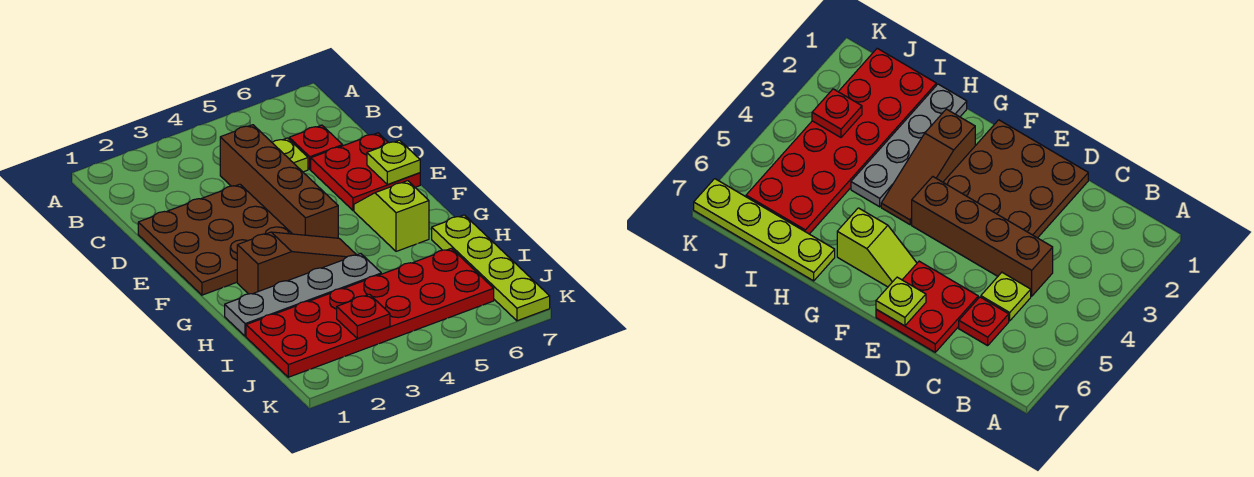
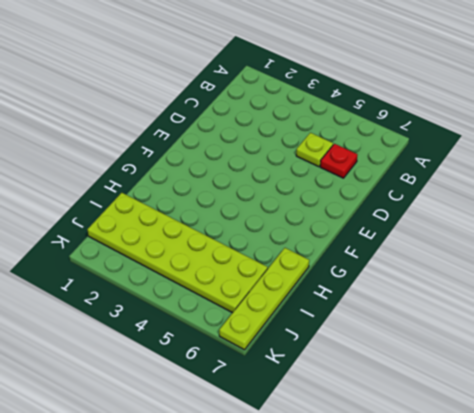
lime 2x6 plate [88,193,268,313] -> red 2x6 plate [246,248,494,377]
none -> brown 1x4 brick [220,125,338,238]
none -> brown 3x3 plate [138,184,292,295]
none -> red 2x2 plate [311,133,420,210]

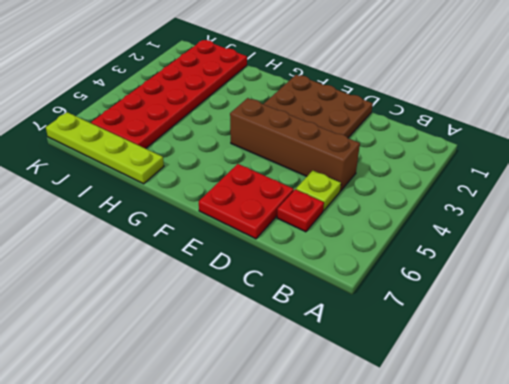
none -> lime 1x2 slope [354,181,429,251]
none -> brown 1x3 slope [237,232,356,294]
none -> grey 1x4 plate [225,254,381,336]

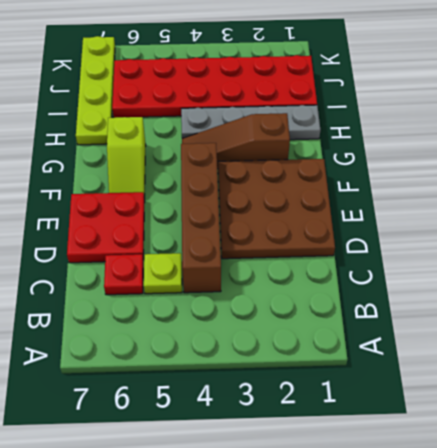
none -> lime 1x1 plate [367,140,420,185]
none -> red 1x1 plate [337,294,390,338]

